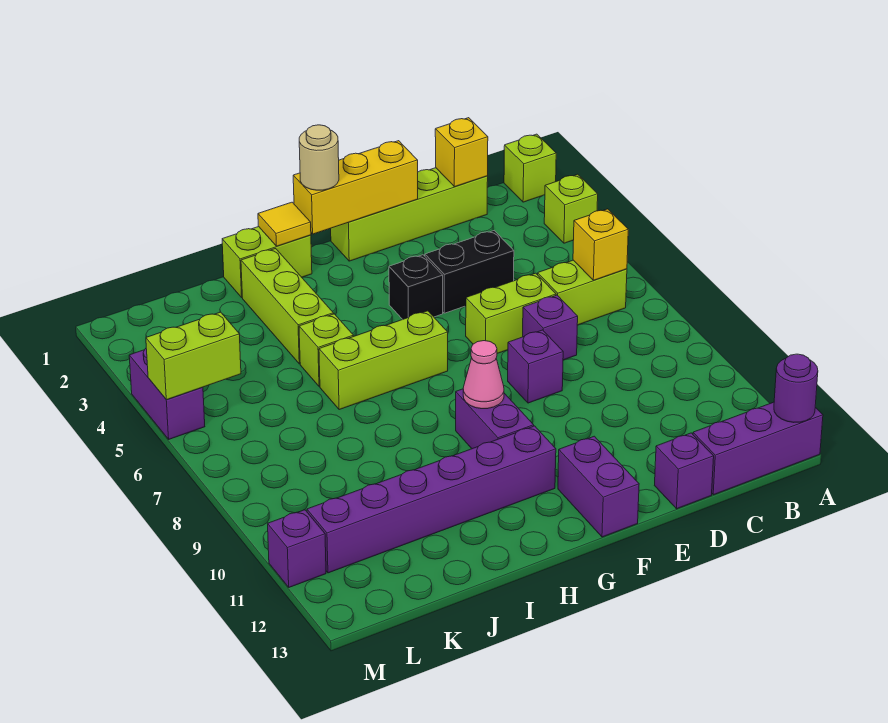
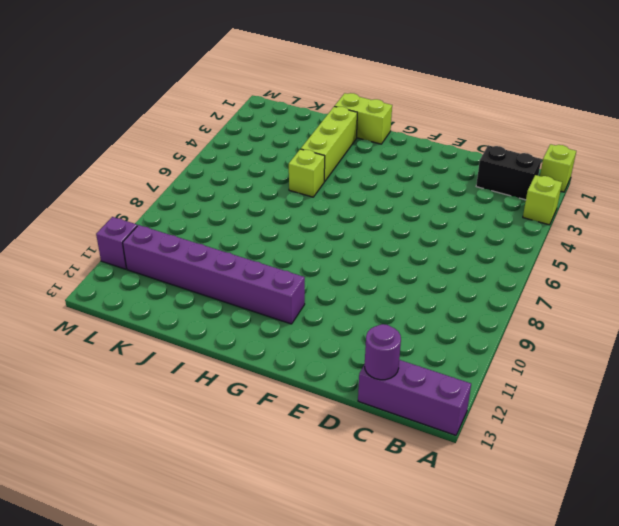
black 1x2 brick [476,146,541,200] -> black 1x2 brick moved to [425,231,514,313]
purple 1x1 round brick [365,324,401,380] -> purple 1x1 round brick moved to [774,354,818,422]
none -> lime 1x2 brick [538,260,627,325]
none -> lime 1x4 brick [331,168,488,261]
none -> lime 1x2 brick [466,273,556,353]

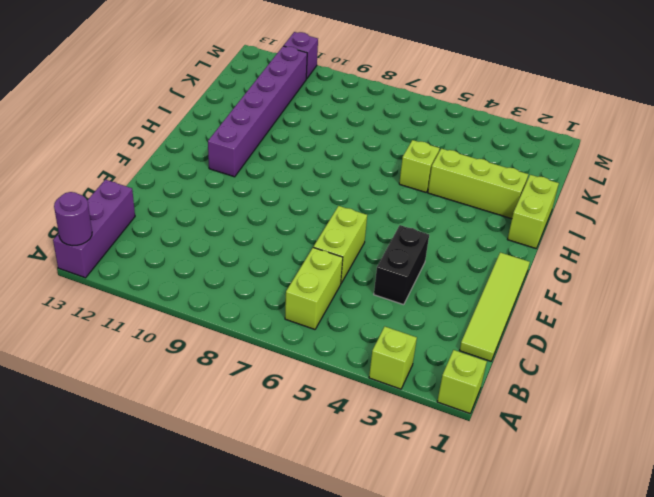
lime 1x4 tile [460,253,530,361] -> lime 1x4 brick [331,168,488,261]
none -> purple 1x1 brick [523,295,578,360]
none -> purple 1x1 brick [654,433,714,509]
none -> purple 1x1 brick [508,330,563,403]

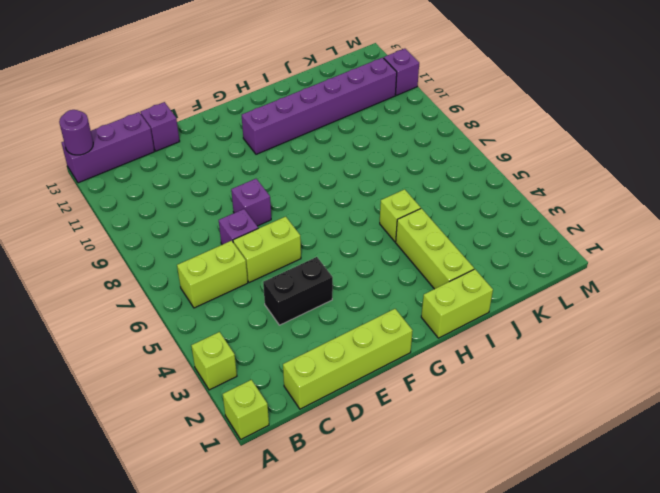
none -> black 1x1 brick [389,255,443,319]
none -> purple 1x2 brick [558,436,639,537]
none -> lime 1x3 brick [319,311,448,410]

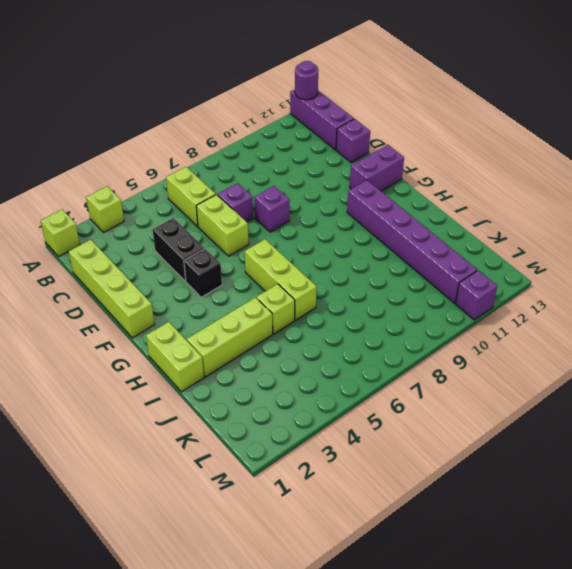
none -> purple 1x2 brick [456,389,534,449]
none -> purple 1x2 brick [129,349,205,439]
none -> yellow 1x1 brick [573,209,628,280]

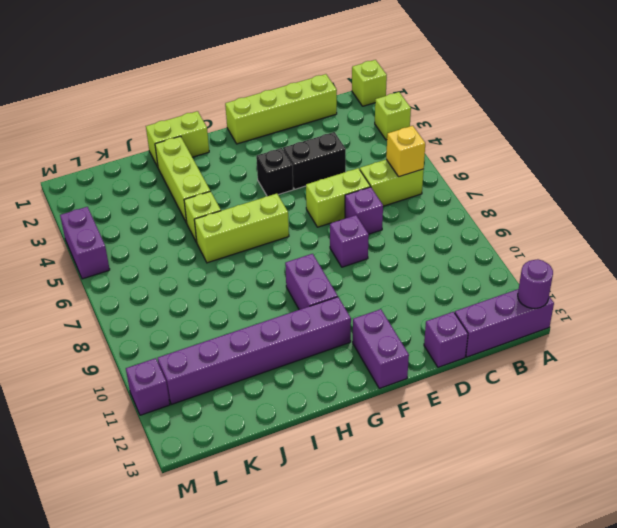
none -> yellow 1x1 brick [435,118,488,187]
none -> yellow 1x3 brick [293,141,418,234]
none -> pink 1x1 cone [463,341,504,409]

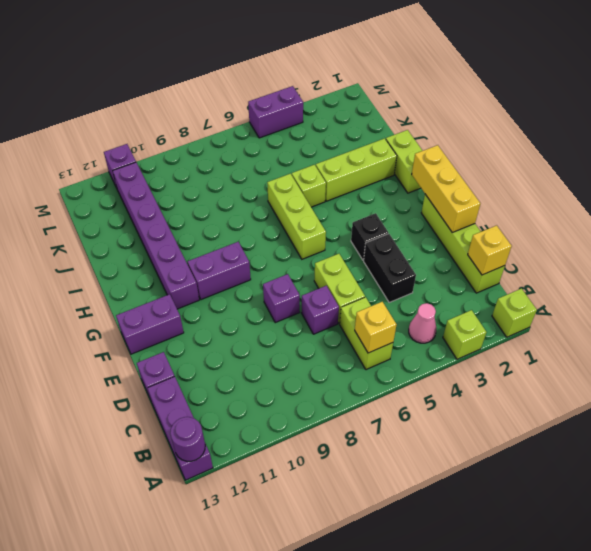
pink 1x1 cone [409,303,436,343] -> pink 1x1 cone moved to [463,341,504,409]
none -> yellow 1x1 tile [258,202,311,246]
none -> lime 1x2 brick [146,312,241,400]
none -> tan 1x1 round brick [299,125,339,190]

